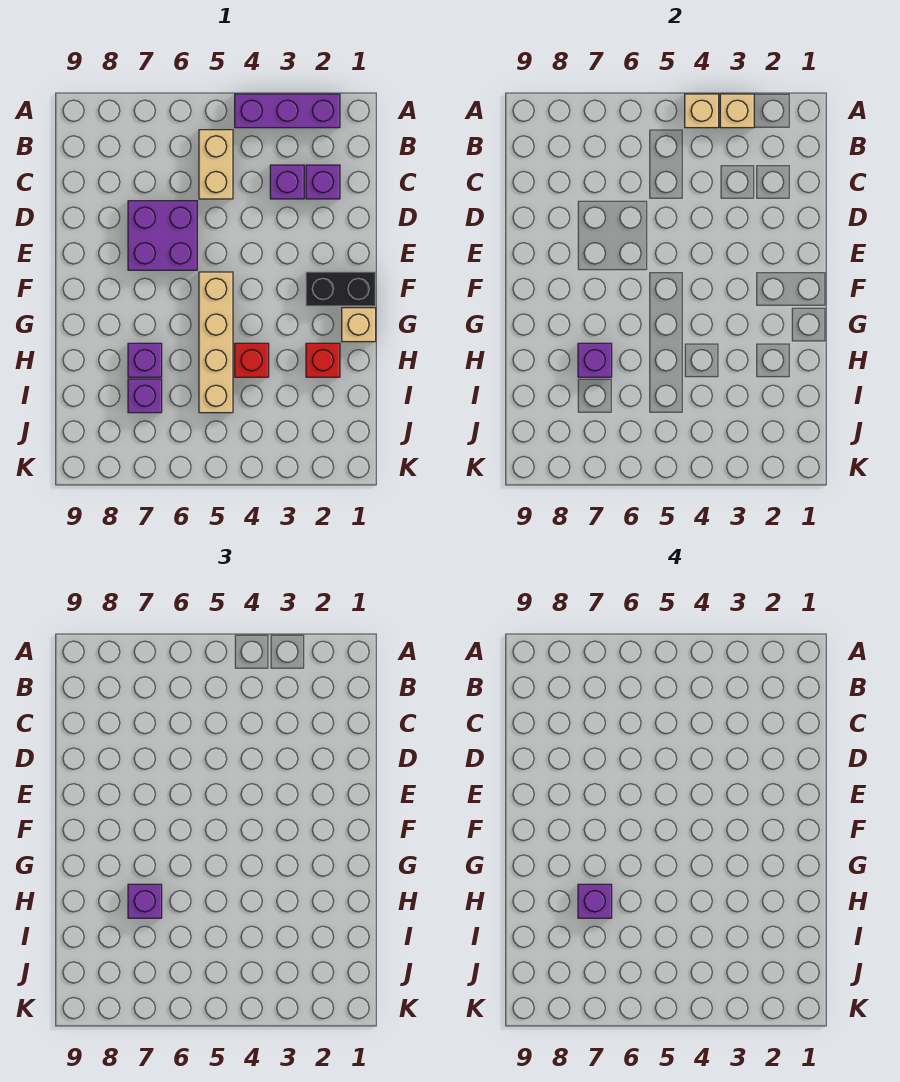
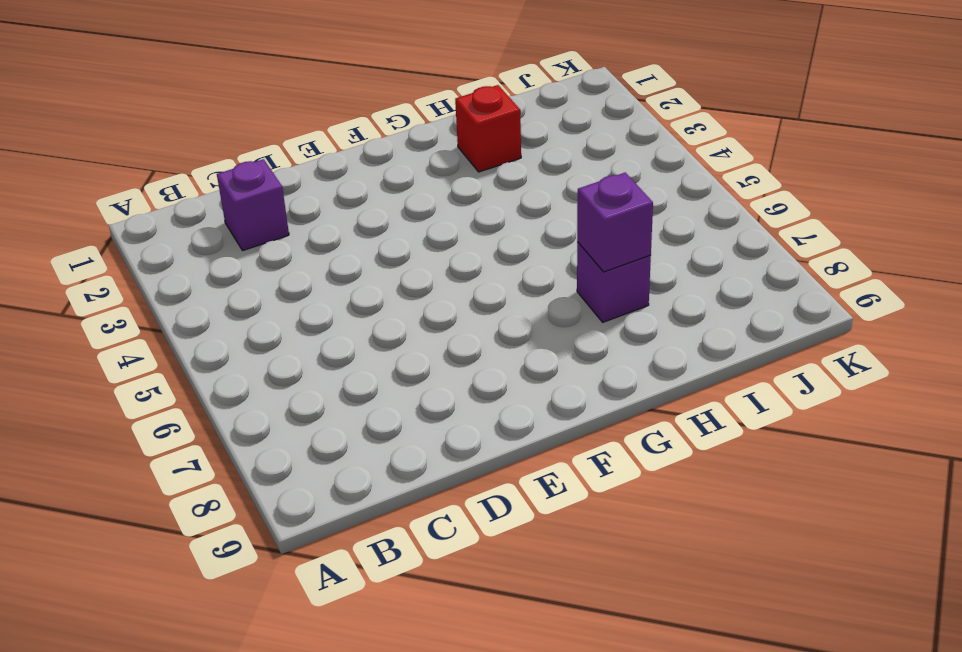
none -> purple 1x3 brick [235,94,340,128]
none -> tan 1x2 brick [199,130,233,199]
none -> purple 1x1 brick [270,165,304,199]

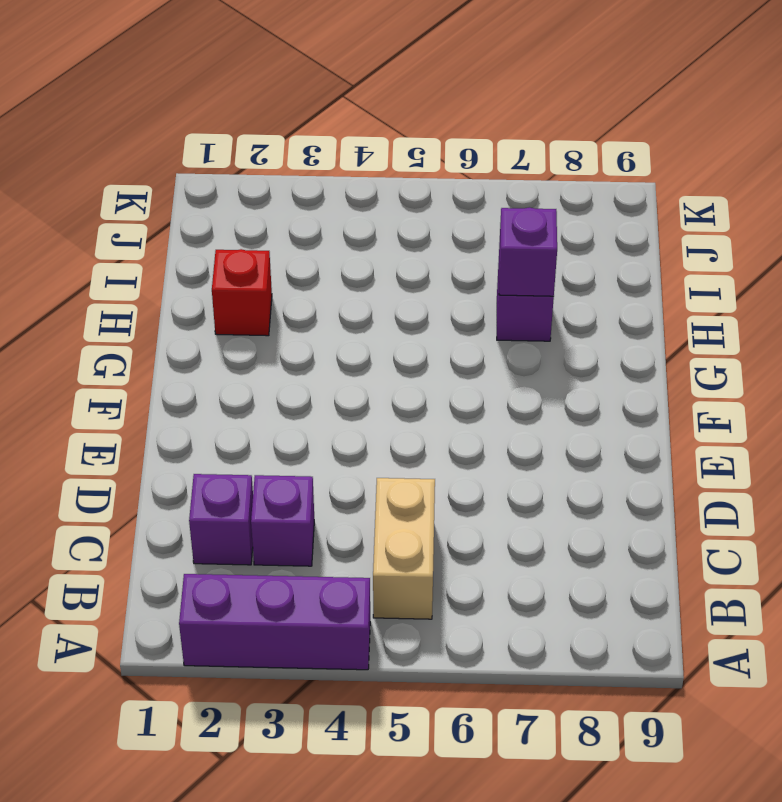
none -> purple 2x2 brick [128,201,197,270]
none -> black 1x2 brick [306,272,376,306]
none -> tan 1x4 brick [199,272,233,413]

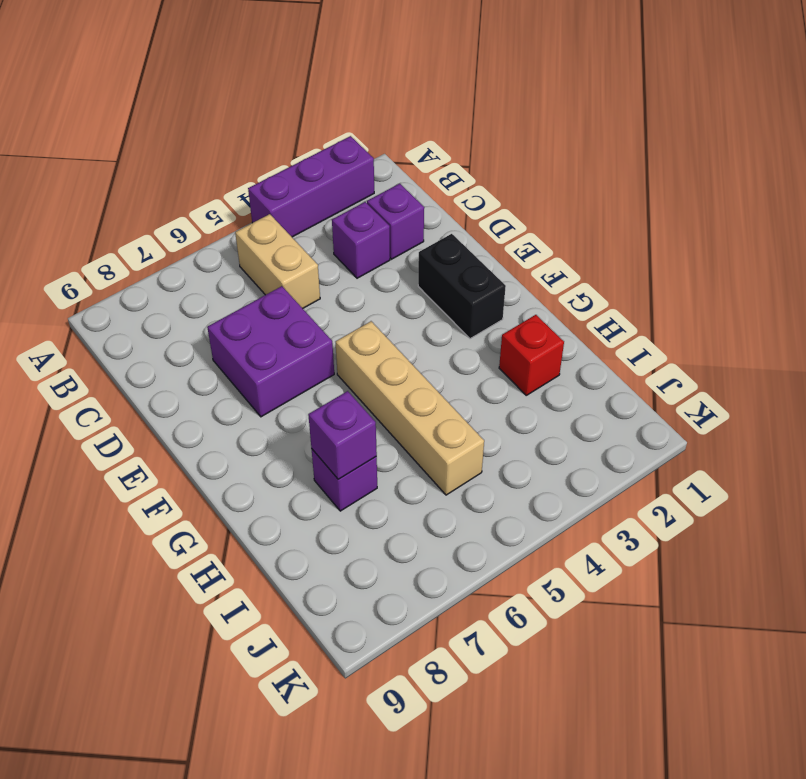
black 1x2 brick [418,234,506,339] -> black 1x2 brick turned to [306,272,376,306]
none -> tan 1x1 brick [342,308,376,342]
none -> red 1x1 brick [235,343,269,377]
none -> purple 1x1 brick [128,379,162,413]

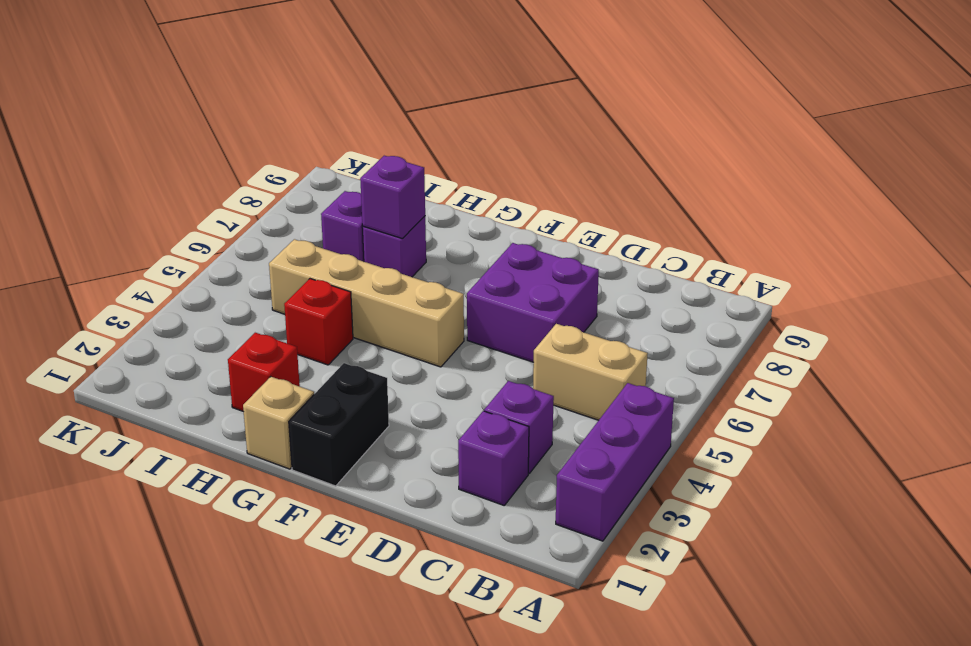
none -> tan 1x1 brick [720,94,754,128]
none -> tan 1x1 brick [685,94,719,128]
none -> purple 1x1 brick [128,884,162,918]

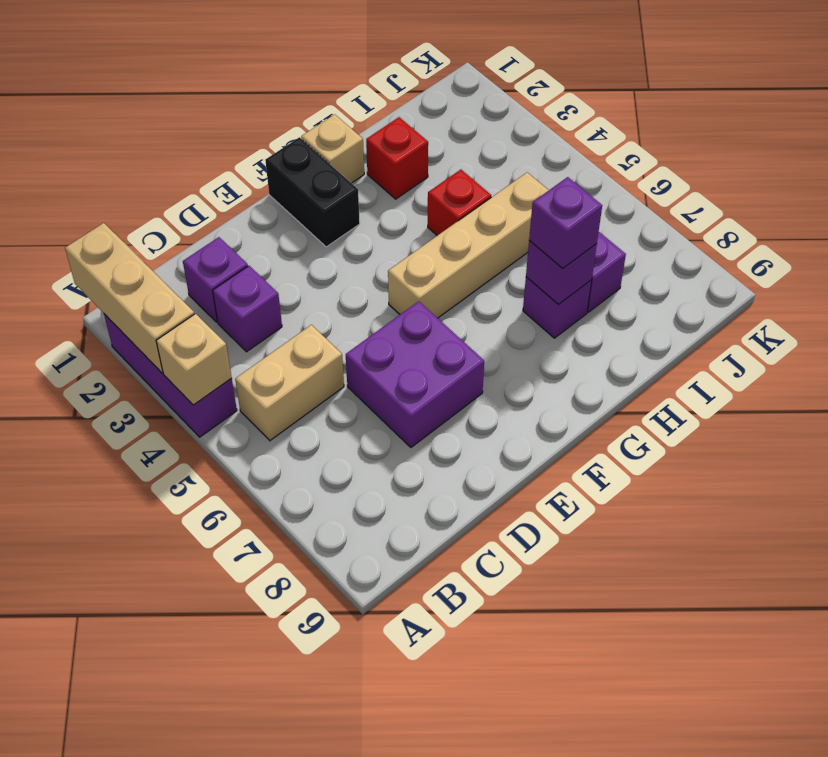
tan 1x3 brick [65,223,194,373] -> tan 1x1 brick [720,94,754,128]
none -> purple 1x1 brick [578,884,612,918]

